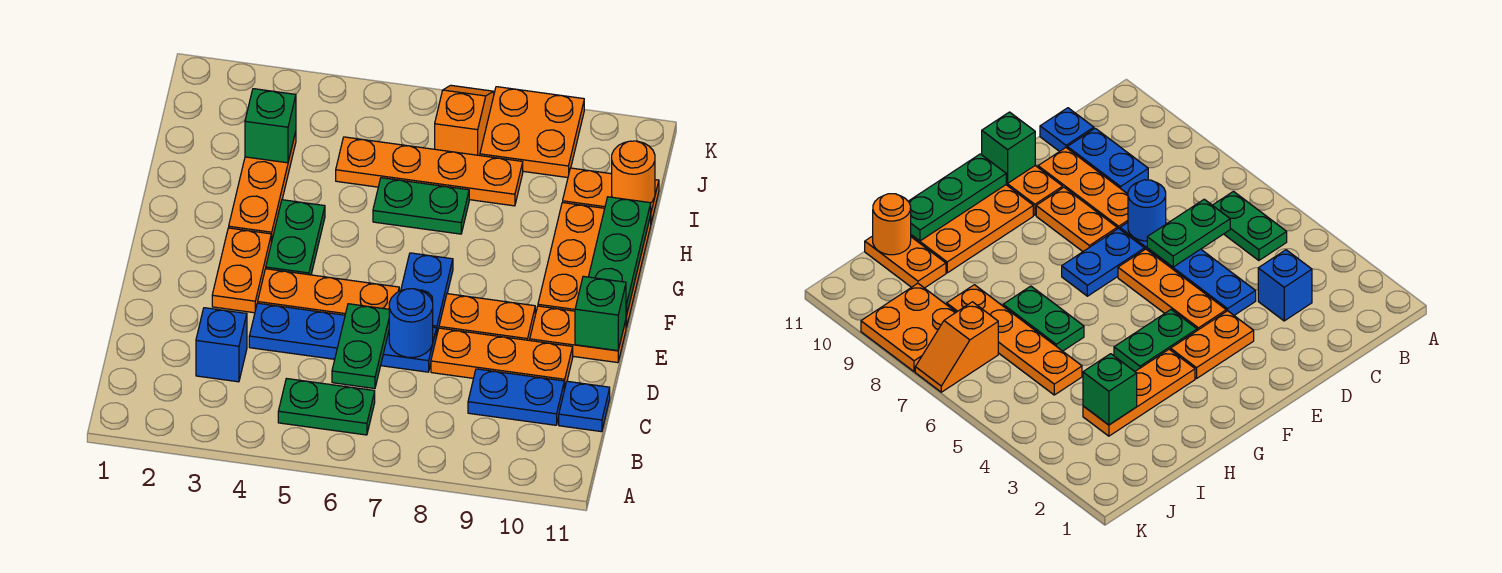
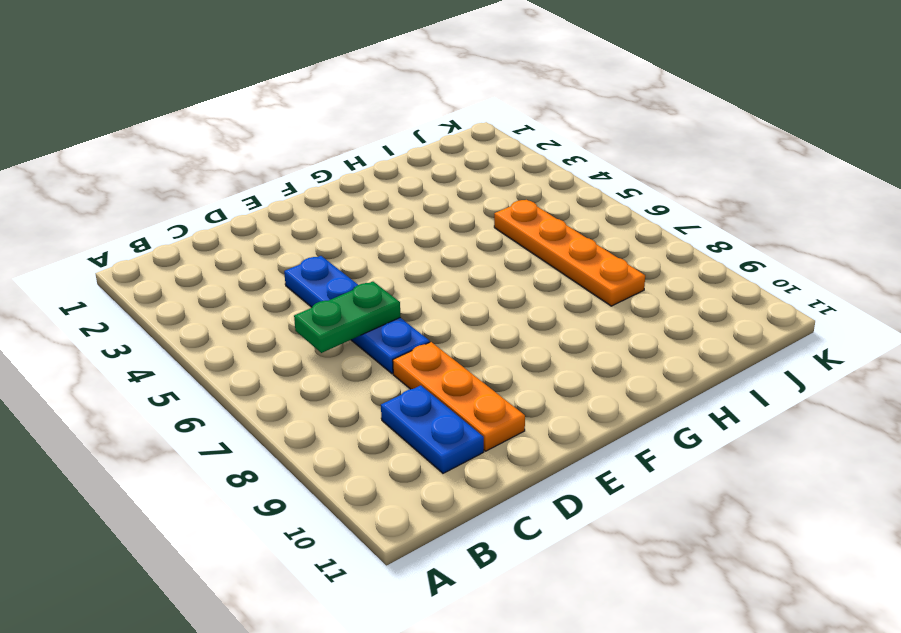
none -> green 1x2 plate [278,379,375,435]
none -> blue 1x1 brick [196,308,247,382]
none -> blue 1x1 plate [559,381,610,432]

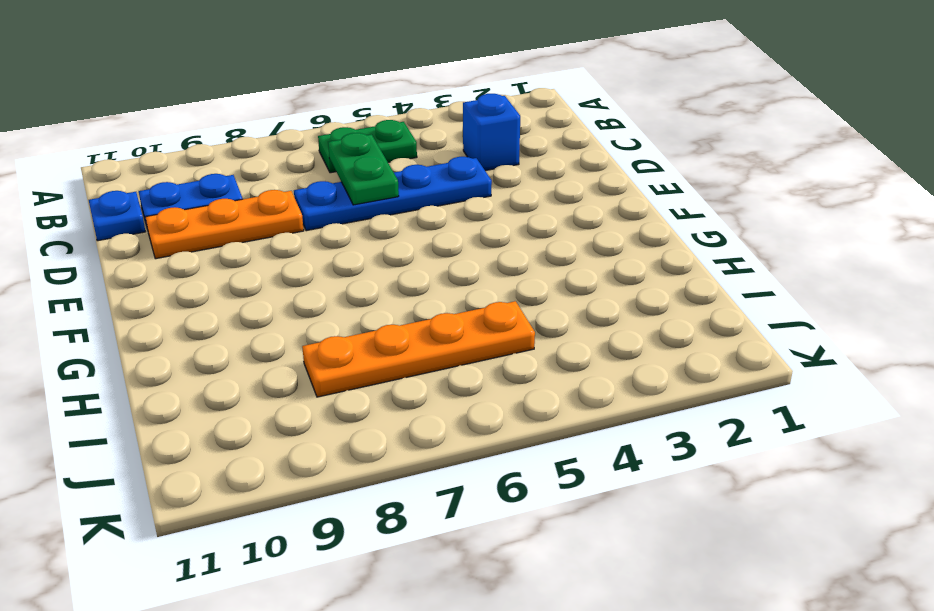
none -> orange 1x2 plate [212,228,271,313]
none -> orange 1x3 plate [258,269,399,315]
none -> blue 1x2 plate [401,253,453,337]

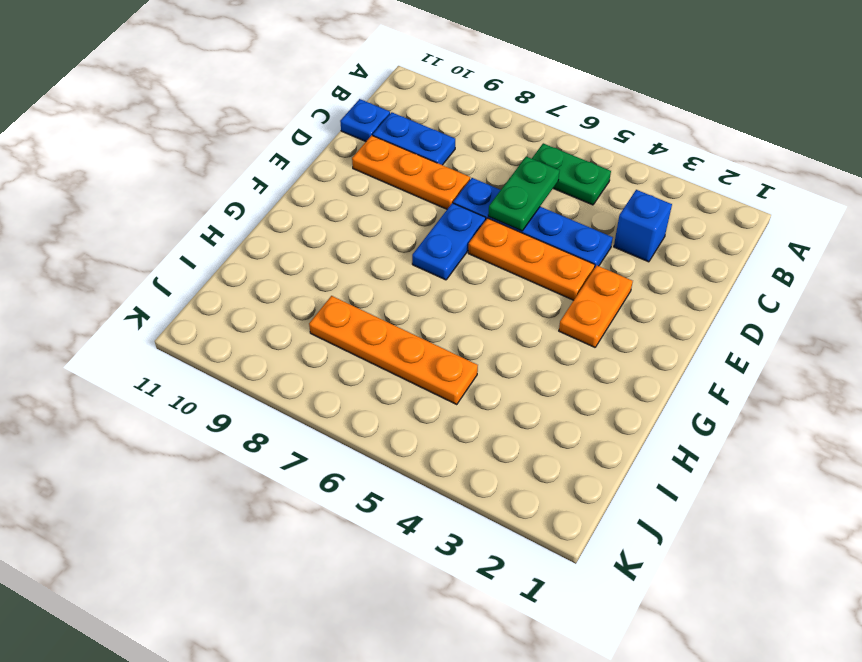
none -> orange 1x2 plate [439,294,535,341]
none -> orange 1x2 plate [530,306,626,363]
none -> green 1x2 plate [266,200,325,275]

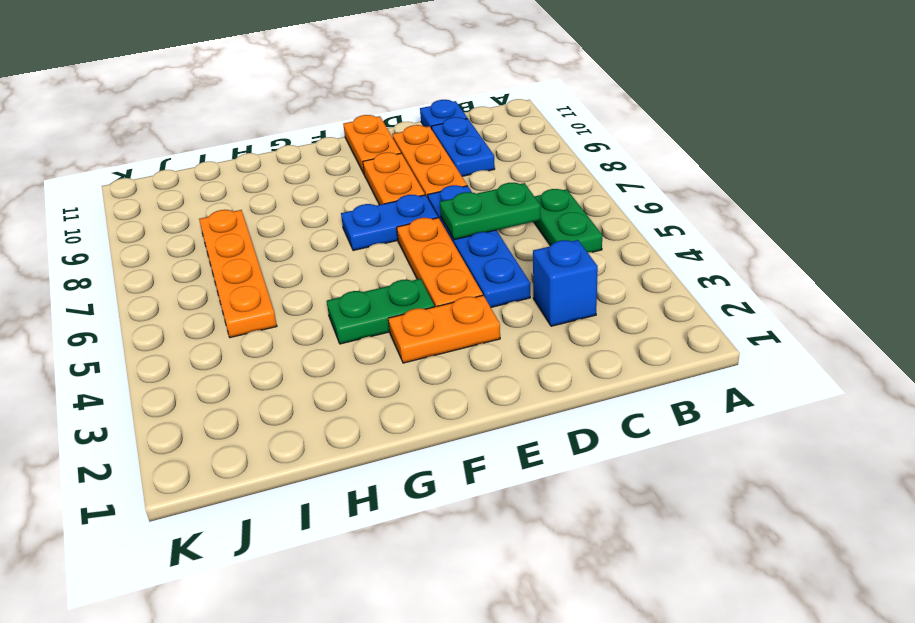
none -> orange 2x3 plate [538,203,651,328]
none -> orange 1x3 plate [229,132,296,243]
none -> green 1x2 plate [373,178,469,234]

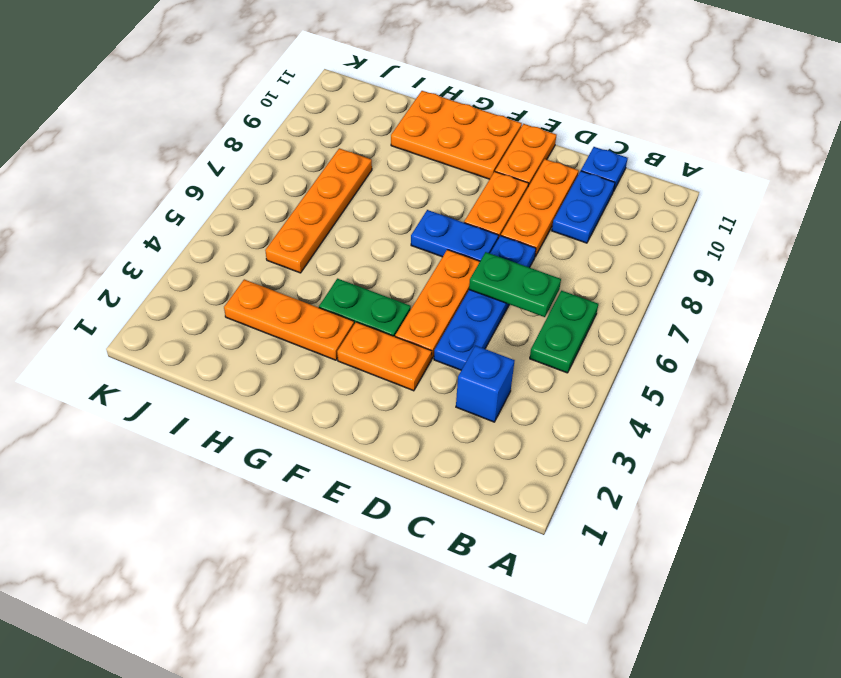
none -> green 1x2 plate [373,178,469,234]
none -> orange 1x2 plate [563,168,659,223]
none -> orange 1x2 slope [435,85,494,156]

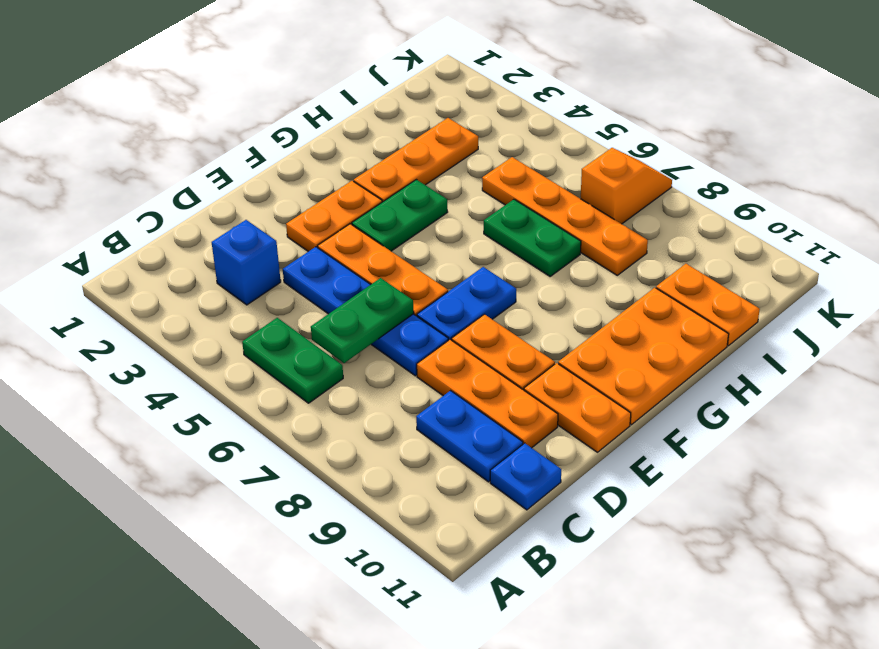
none -> orange 2x2 plate [480,87,584,178]
none -> blue 1x1 round brick [389,289,433,357]
none -> green 1x1 brick [575,276,626,351]

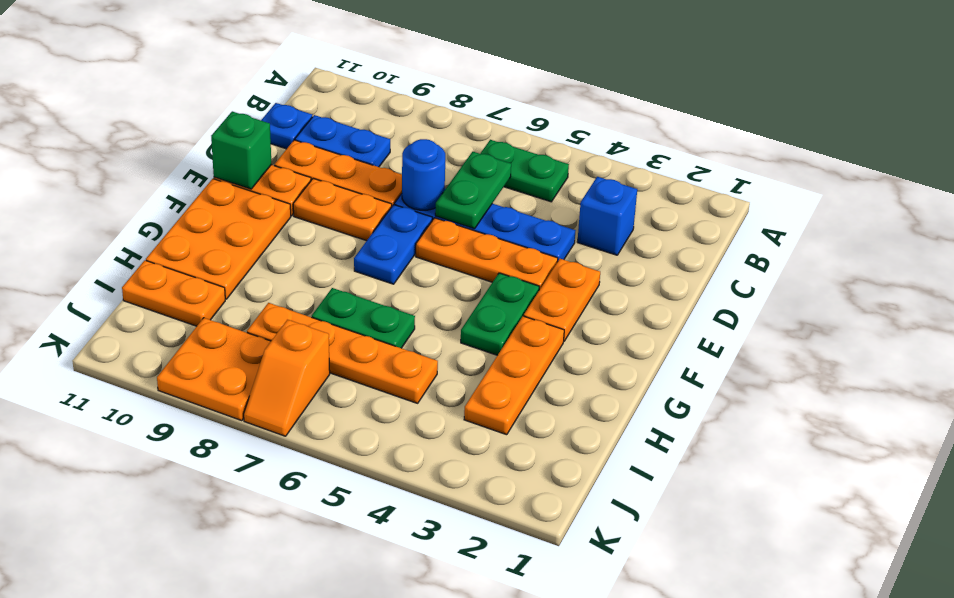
none -> green 1x3 plate [589,197,651,316]
none -> green 1x1 brick [245,89,296,163]
none -> orange 1x1 round brick [612,141,655,203]

